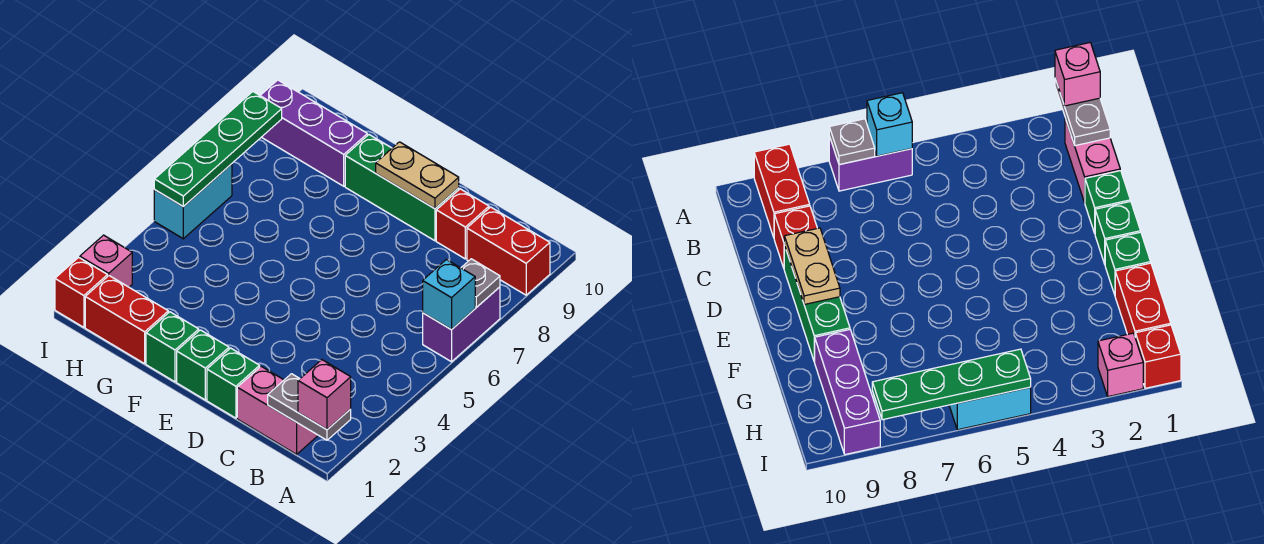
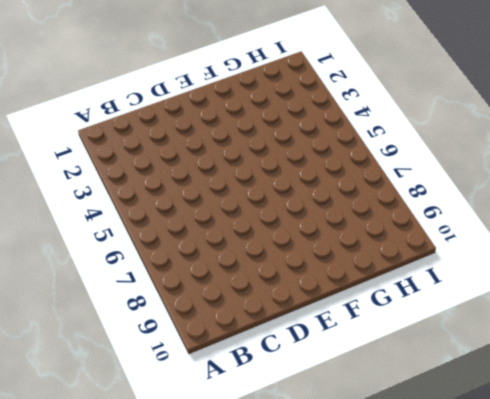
none -> purple 1x2 brick [423,287,500,362]
none -> red 1x2 brick [467,207,550,295]
none -> pink 1x2 brick [237,366,318,454]

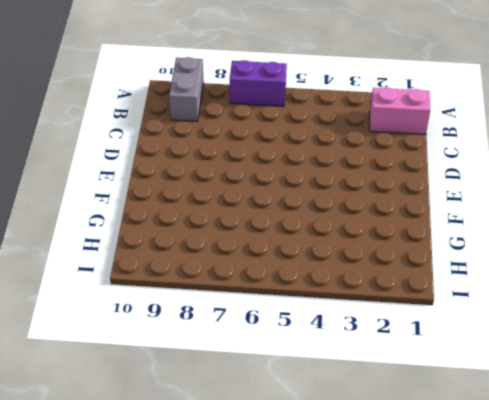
grey 1x2 brick [169,57,204,121] -> red 1x2 brick [467,207,550,295]
pink 1x2 brick [370,88,430,135] -> pink 1x2 brick turned to [237,366,318,454]
none -> red 1x1 brick [436,189,489,259]
none -> green 1x1 brick [207,348,260,418]
none -> green 1x3 brick [345,135,459,241]

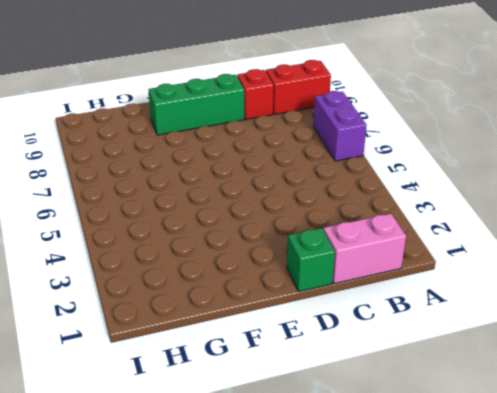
none -> green 1x1 brick [177,330,229,400]
none -> green 1x1 brick [146,312,199,382]
none -> red 1x2 brick [85,276,168,364]

